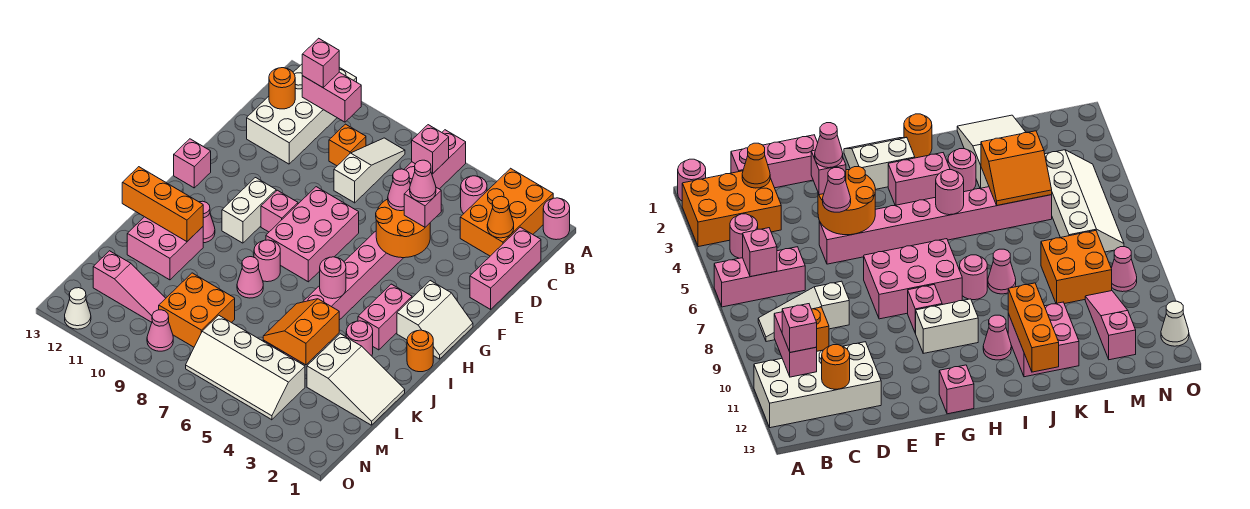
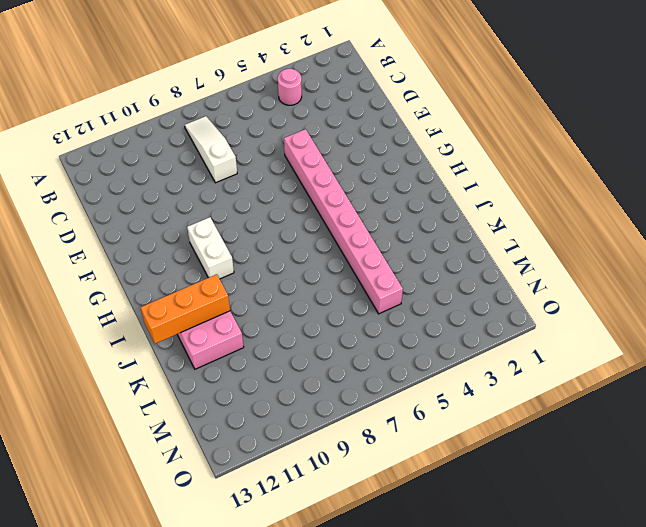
none -> pink 1x1 round brick [543,198,570,240]
none -> orange 2x3 brick [460,168,553,256]
none -> pink 1x3 brick [404,130,466,189]
none -> white 2x4 brick [247,64,357,164]

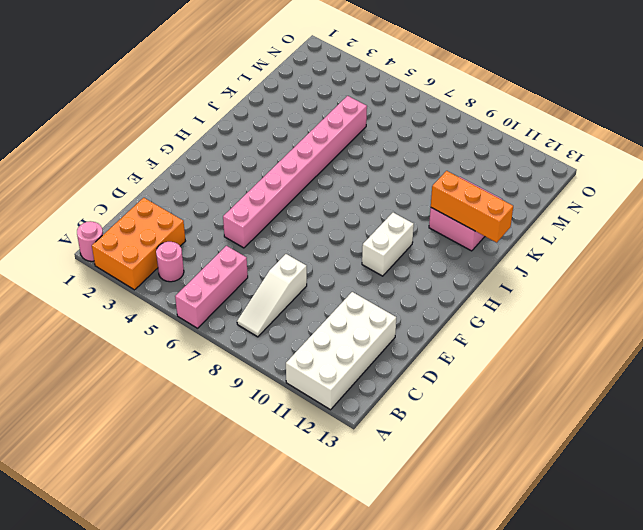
none -> pink 1x3 brick [470,227,541,309]
none -> orange 1x1 brick [329,124,366,166]
none -> pink 2x3 brick [266,187,359,282]
none -> white 2x2 slope [397,281,473,359]

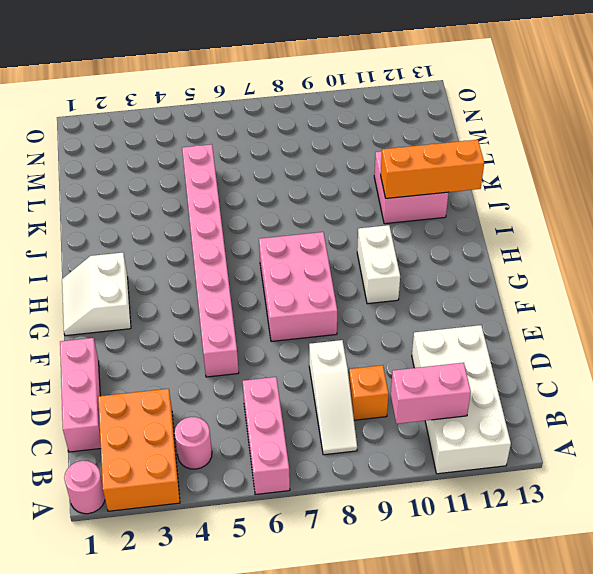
none -> pink 1x1 brick [261,190,298,232]
none -> pink 1x1 brick [174,139,211,188]
none -> pink 1x2 brick [358,284,412,350]
none -> orange 1x1 round brick [407,330,433,372]

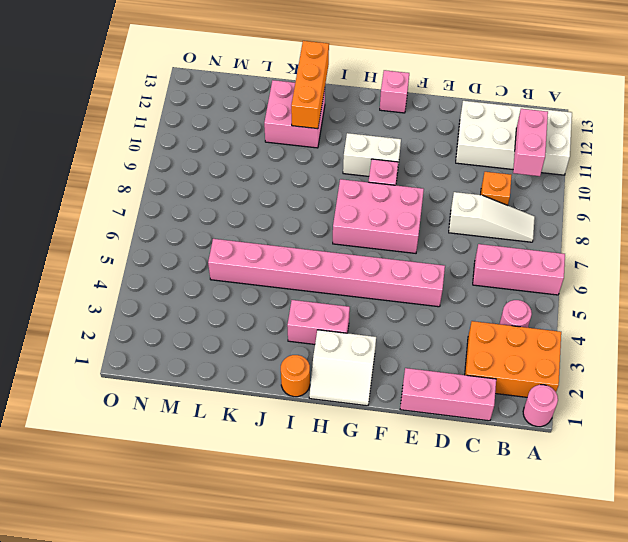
none -> pink 1x1 round brick [254,240,280,282]
none -> pink 1x1 cone [200,201,215,243]
none -> pink 1x1 round brick [346,321,373,356]
none -> pink 1x1 cone [237,257,263,298]

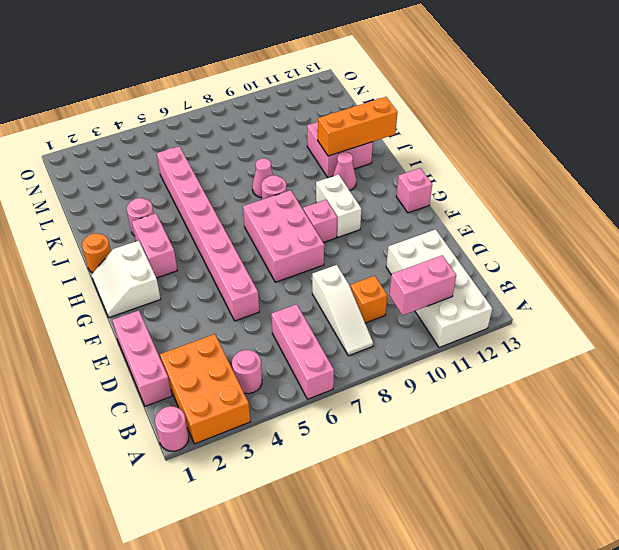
none -> white 2x3 slope [307,334,405,425]
none -> orange 2x2 brick [159,273,235,347]
none -> white 2x4 slope [186,315,305,420]
none -> pink 1x3 slope [93,251,166,322]

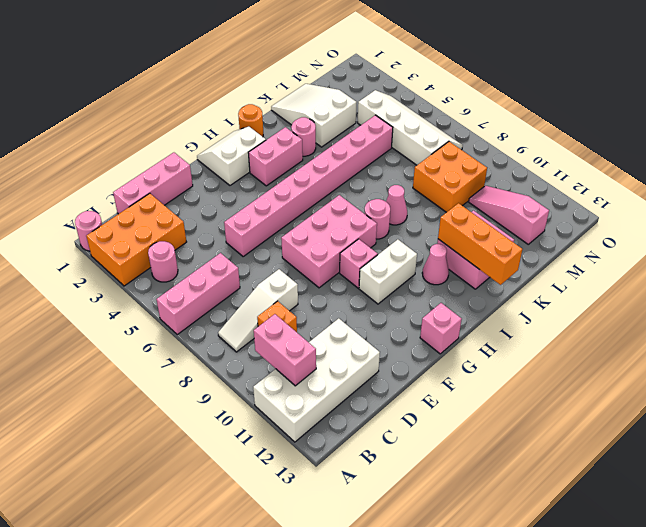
none -> pink 1x1 cone [147,310,173,351]
none -> white 1x1 cone [65,288,91,329]
none -> pink 1x1 brick [412,125,449,174]
none -> orange 1x1 cone [487,196,514,238]

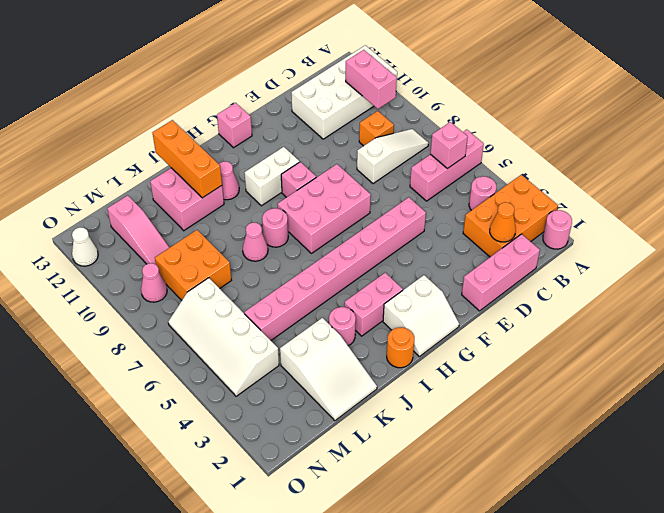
none -> orange 1x1 round brick [269,68,295,109]
none -> orange 2x2 round brick [376,199,430,258]
none -> pink 1x1 round brick [320,257,346,299]
none -> orange 2x2 slope [263,299,339,365]

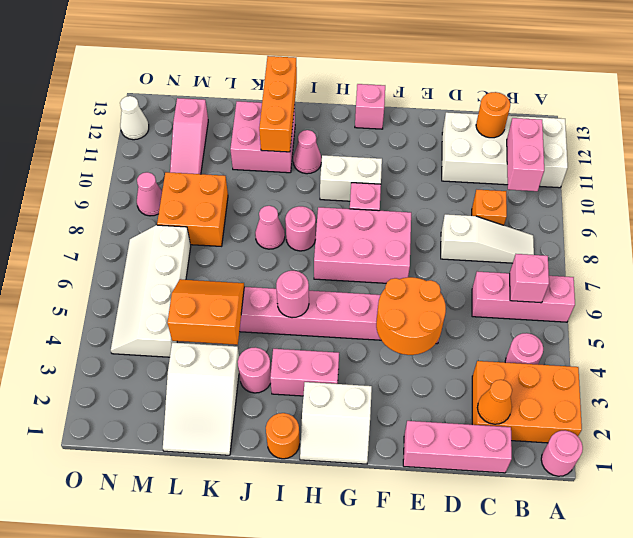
none -> pink 1x1 brick [302,38,339,87]
none -> pink 1x1 brick [404,187,441,227]
none -> pink 1x1 cone [388,169,410,211]
none -> pink 1x1 cone [410,160,436,202]

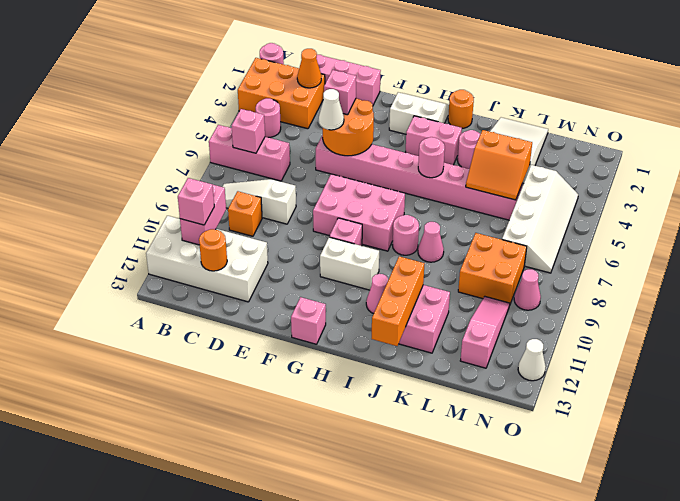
white 1x1 cone [319,89,344,130] -> pink 1x1 cone [388,169,410,211]
none -> pink 1x1 cone [410,160,436,202]

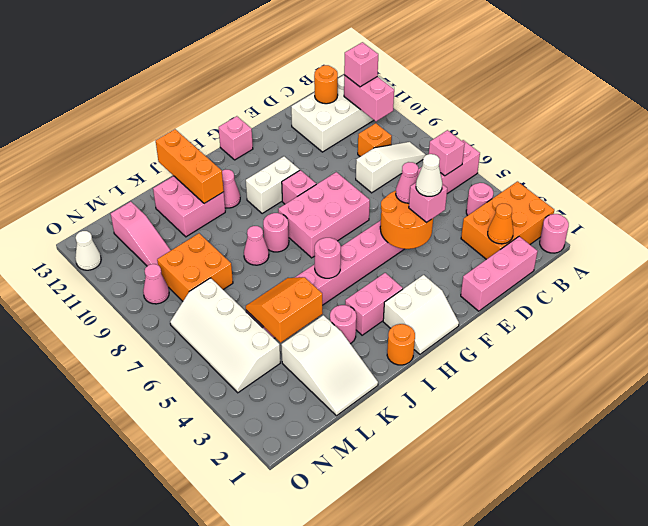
white 1x1 cone [416,154,442,196] -> pink 1x1 cone [410,160,436,202]

